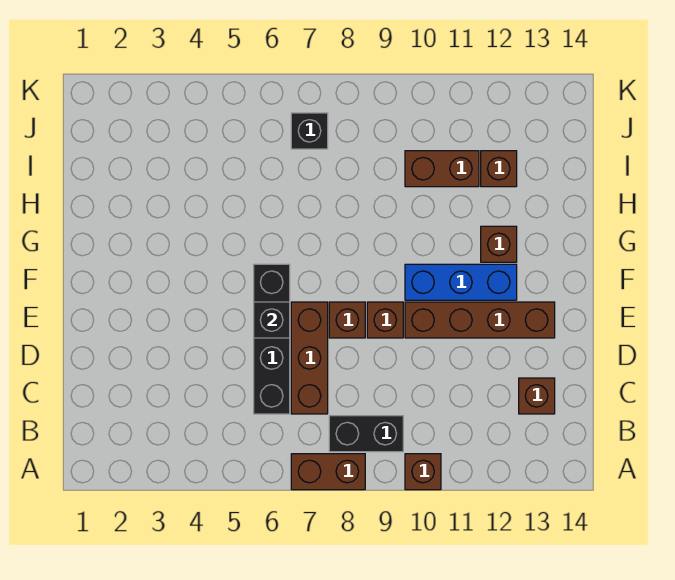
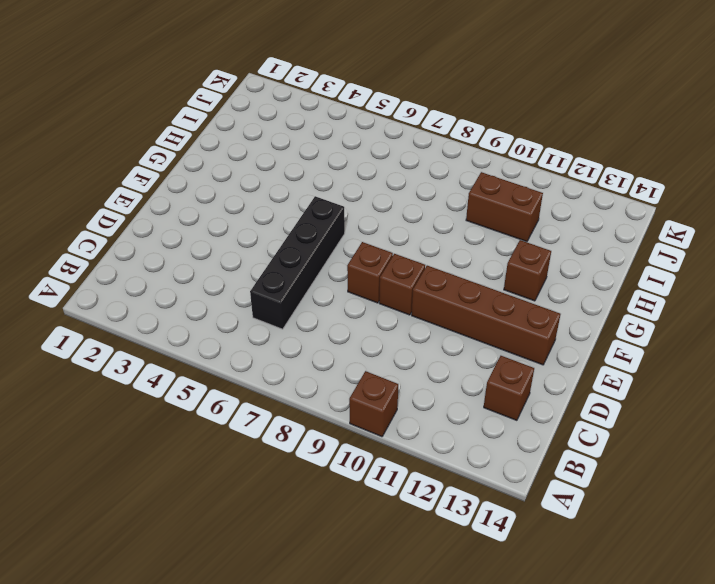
none -> brown 1x2 brick [291,454,365,490]
none -> black 1x2 brick [329,416,403,452]
none -> brown 1x3 brick [291,302,328,414]

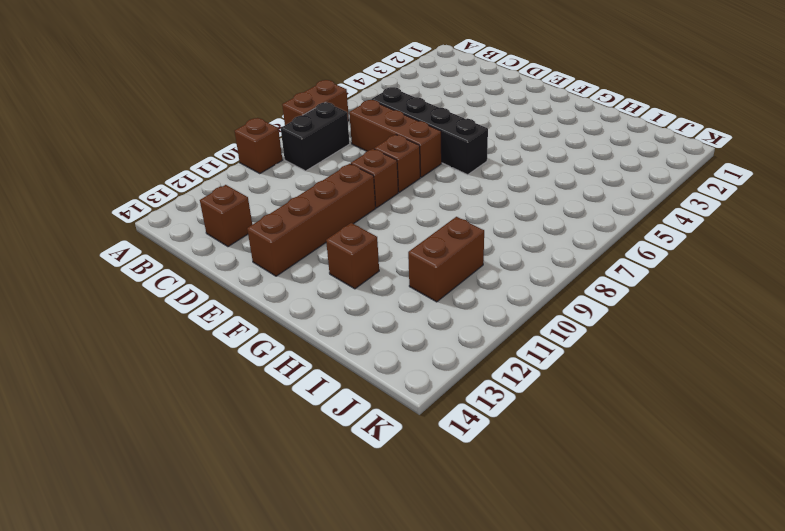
none -> blue 1x3 brick [405,264,517,300]
none -> brown 1x1 brick [481,151,517,187]
none -> black 1x1 brick [291,113,328,149]

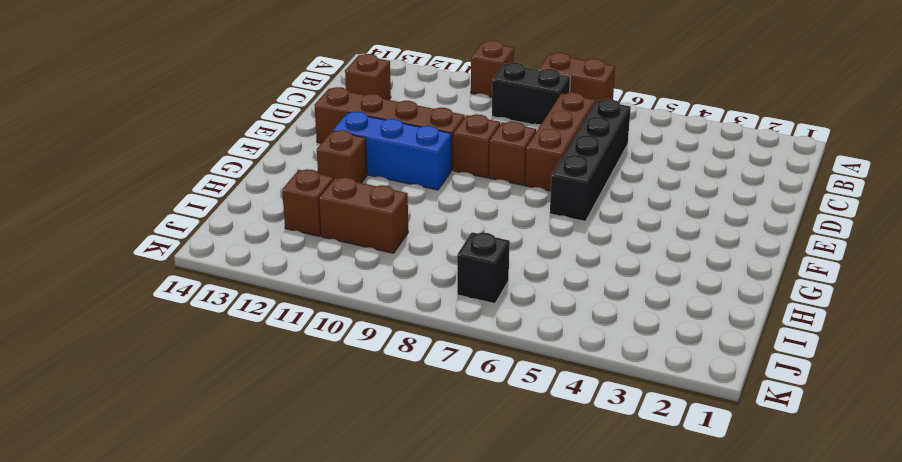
none -> black 1x1 brick [254,302,290,338]

